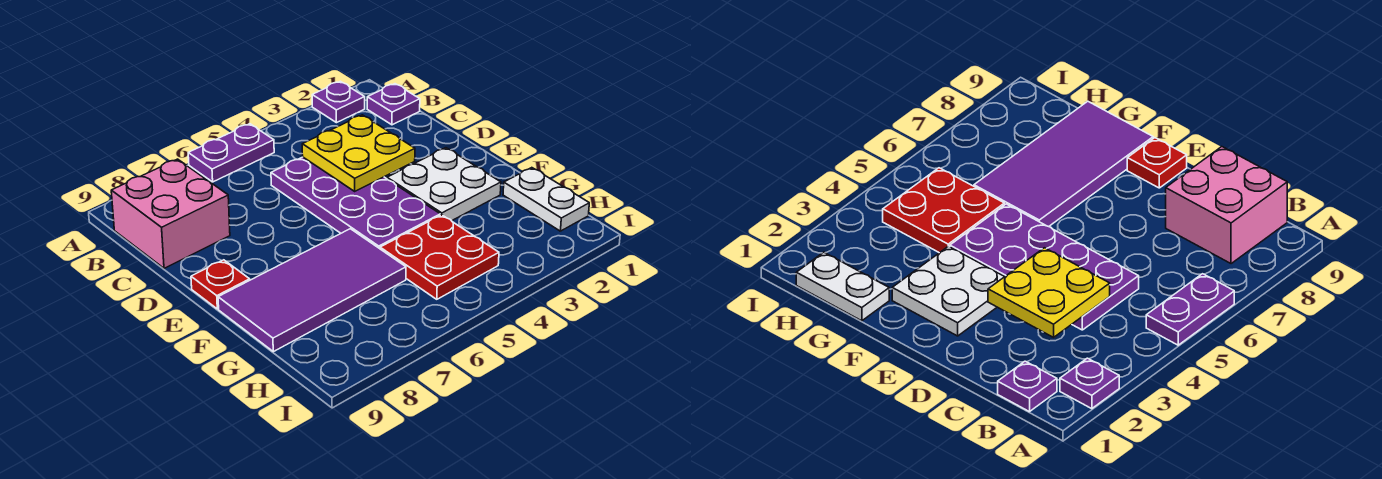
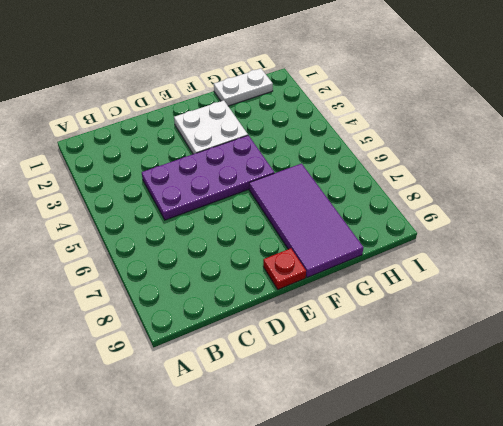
none -> purple 1x1 plate [312,81,365,123]
none -> purple 1x2 plate [188,124,274,182]

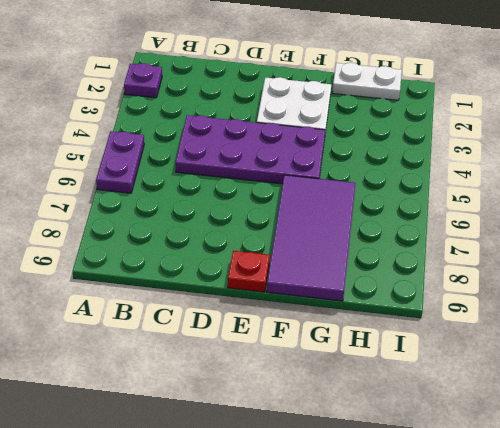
none -> purple 1x1 plate [367,84,420,125]
none -> pink 2x2 brick [111,159,230,268]

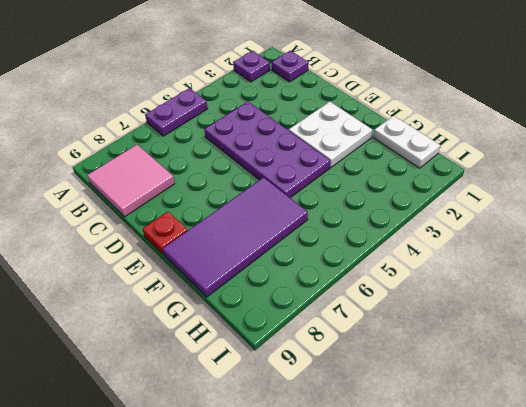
pink 2x2 tile [87,145,175,217] -> pink 2x2 brick [111,159,230,268]
none -> red 2x2 plate [380,215,499,299]
none -> yellow 2x2 plate [302,115,415,191]

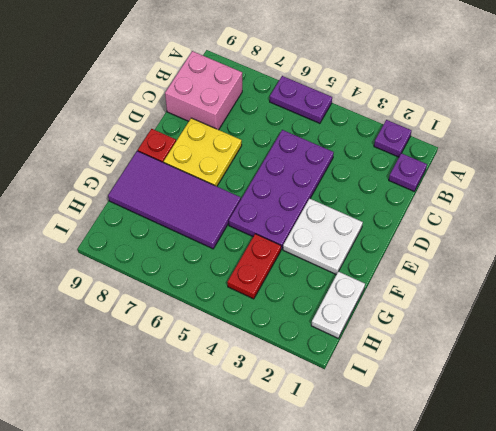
yellow 2x2 plate [164,118,242,186] -> yellow 2x2 plate moved to [302,115,415,191]
red 1x2 plate [227,234,281,299] -> red 2x2 plate [380,215,499,299]

